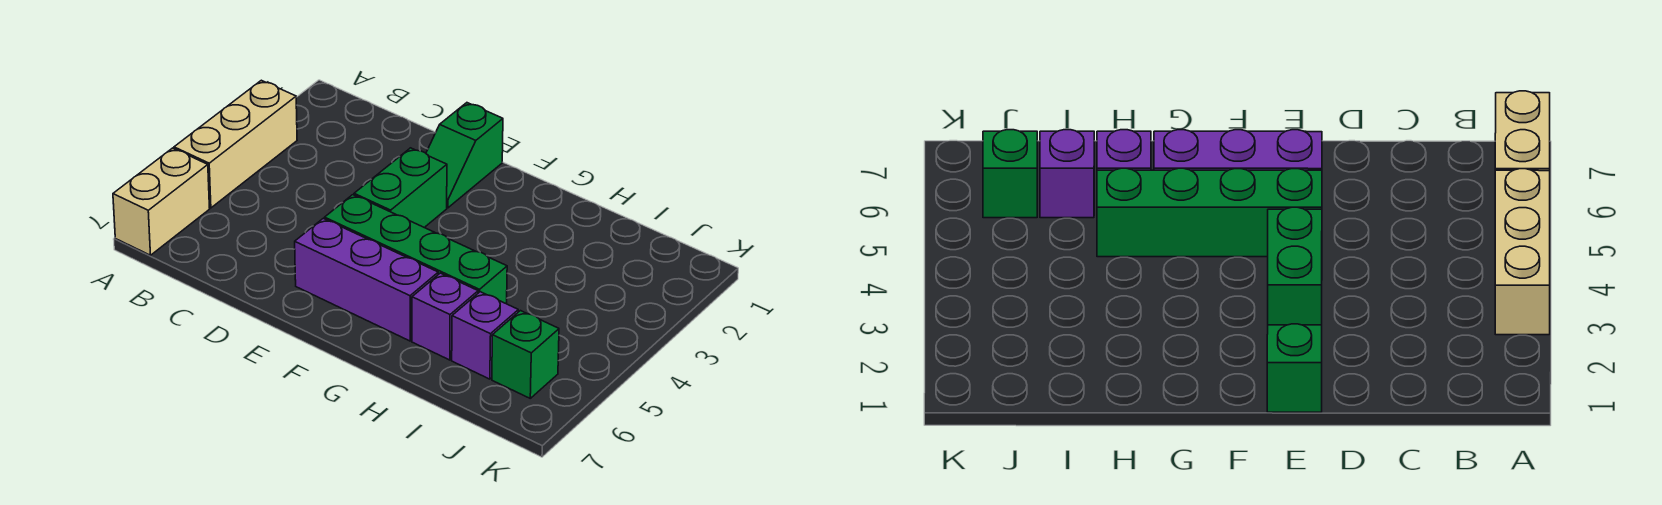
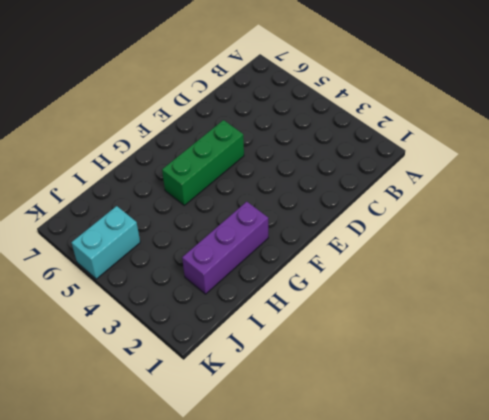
green 1x3 brick [162,120,244,205] -> green 1x4 brick [325,195,507,304]
purple 1x3 brick [182,202,268,294] -> purple 1x3 brick moved to [295,218,438,341]
cyan 1x2 brick [71,206,140,279] -> none
none -> tan 1x3 brick [174,80,297,208]
none -> tan 1x2 brick [113,148,210,255]

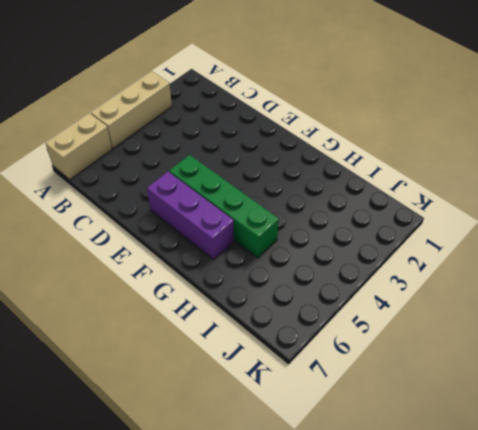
none -> green 1x2 slope [426,103,503,208]
none -> green 1x2 brick [354,148,447,228]

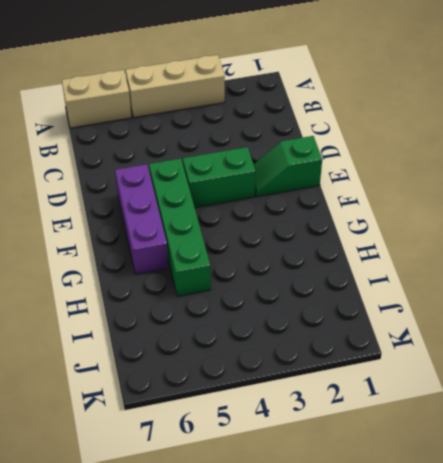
none -> purple 1x1 brick [412,273,478,360]
none -> purple 1x1 brick [452,292,518,379]

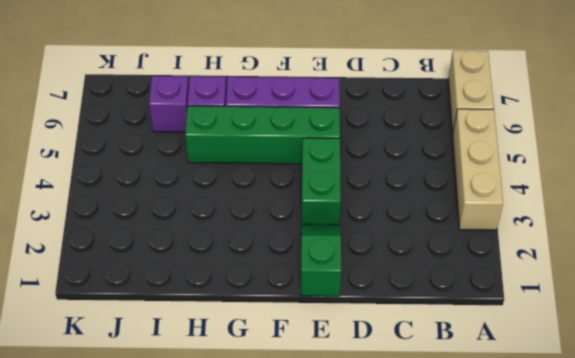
none -> green 1x1 brick [492,311,559,398]

